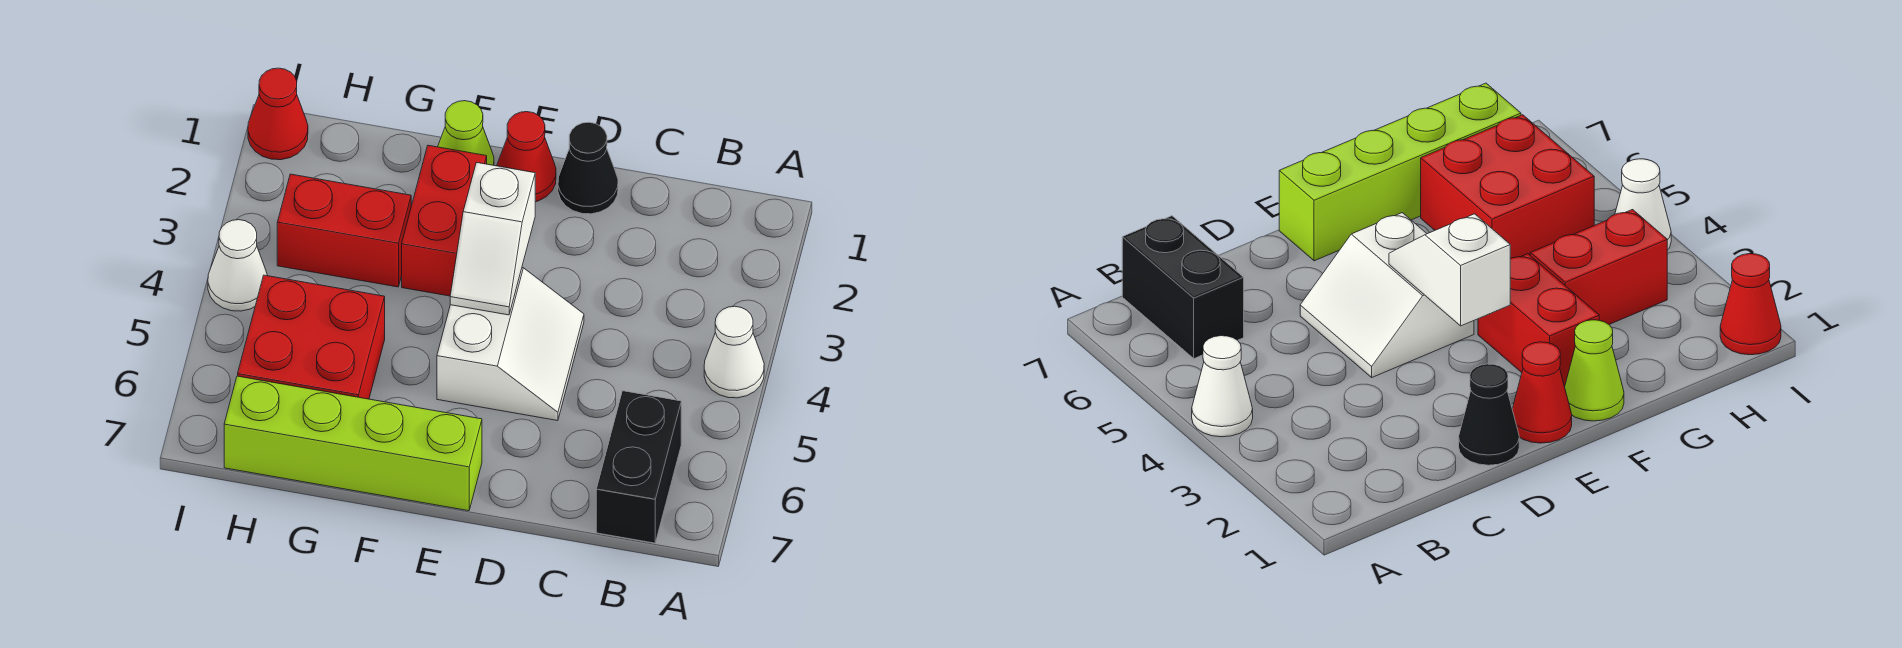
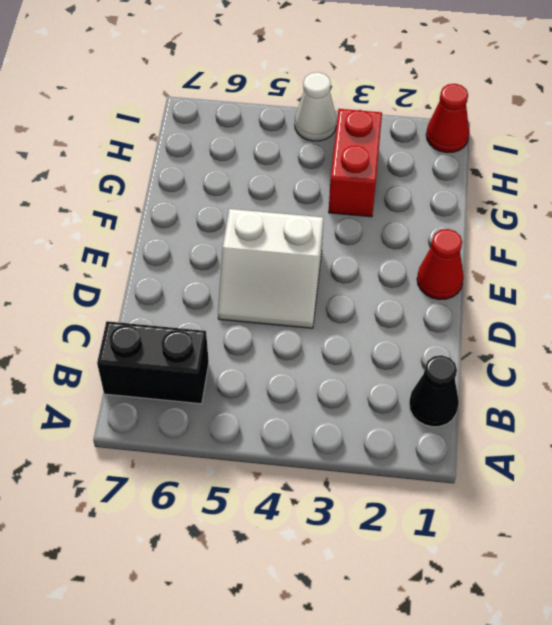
black 1x1 cone [409,355,459,427] -> black 1x1 cone moved to [558,122,618,214]
none -> white 1x1 cone [704,306,764,398]
none -> lime 1x4 brick [224,376,482,511]
none -> lime 1x1 cone [438,101,494,165]

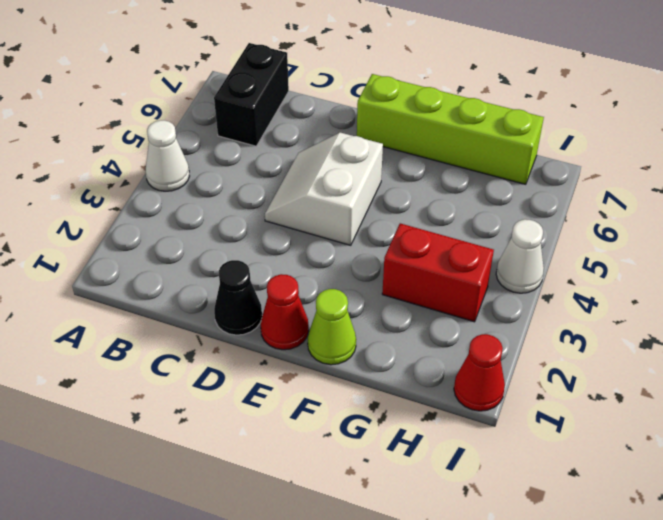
none -> red 1x2 brick [402,145,487,296]
none -> red 2x2 brick [238,275,385,399]
none -> white 1x2 slope [450,163,535,315]

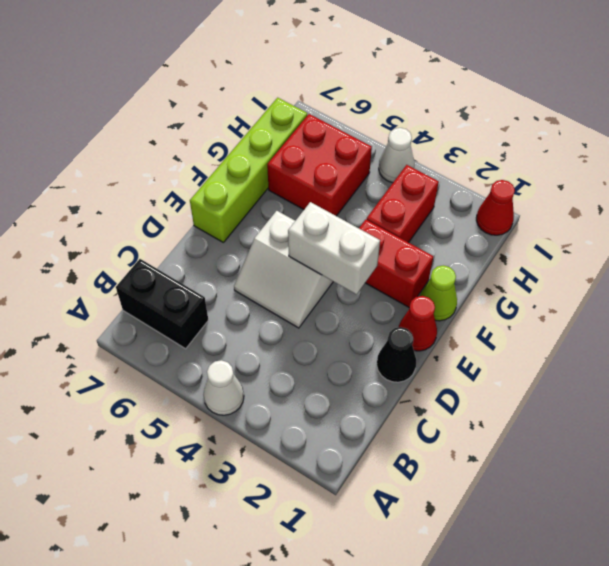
white 1x2 brick [288,202,380,294] -> white 1x2 slope [450,163,535,315]

